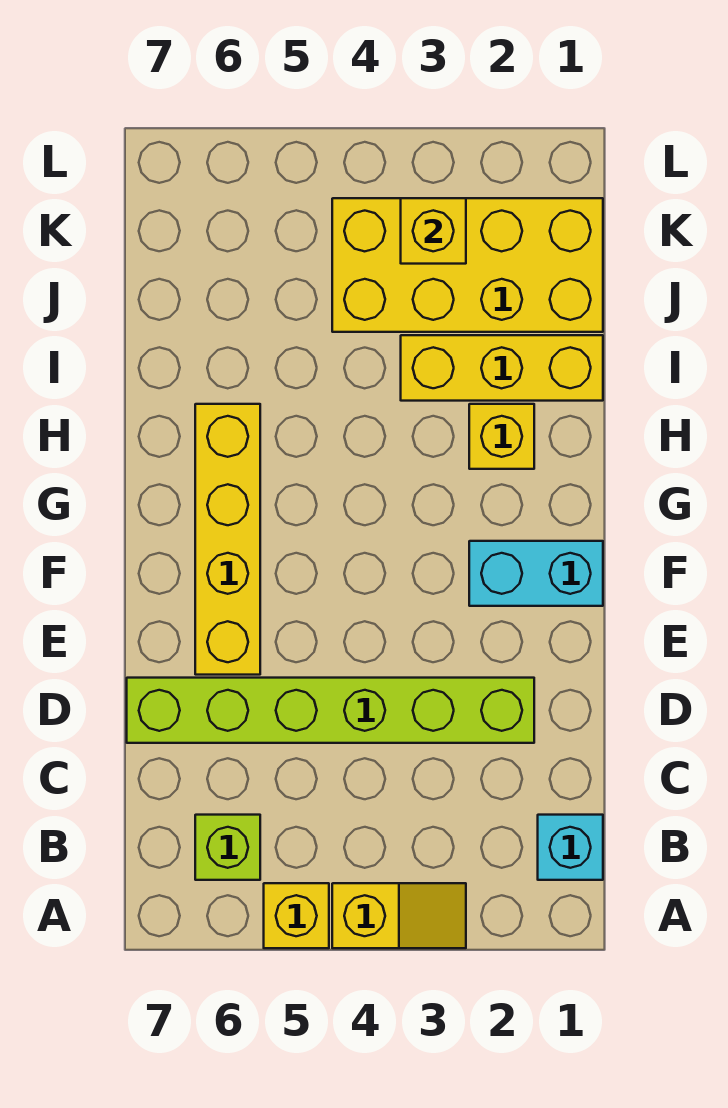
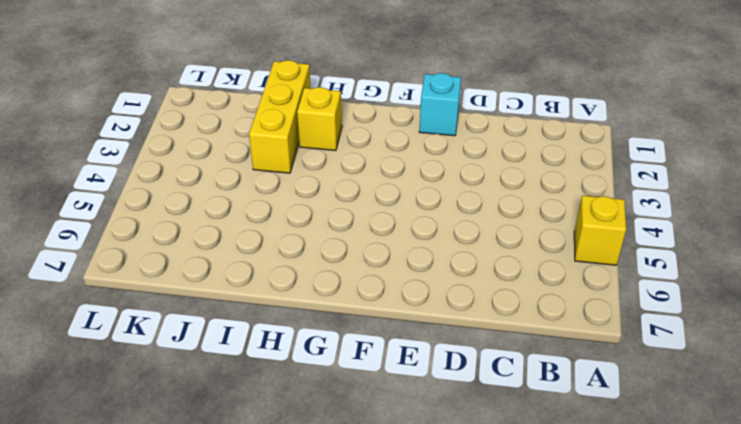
cyan 1x1 brick [419,73,461,136] -> cyan 1x1 brick moved to [538,815,603,880]
none -> yellow 1x2 slope [332,883,466,948]
none -> lime 1x1 brick [195,815,260,880]

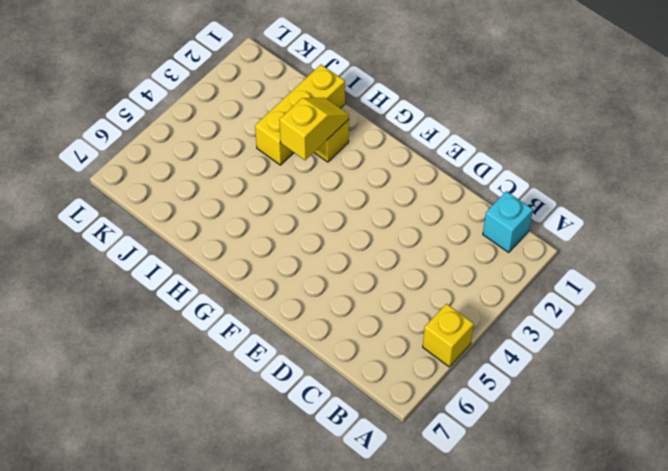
yellow 1x2 slope [279,98,349,160] -> yellow 1x2 slope moved to [332,883,466,948]
none -> lime 1x1 brick [195,815,260,880]
none -> lime 1x6 brick [127,678,534,743]

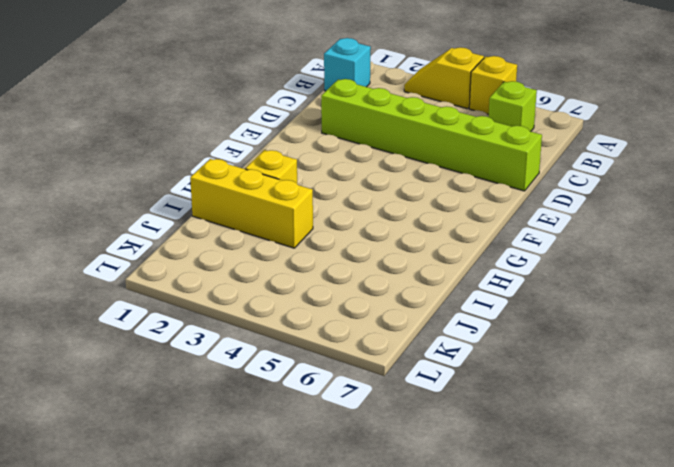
none -> yellow 1x4 brick [195,404,260,675]
none -> cyan 1x2 brick [469,541,603,606]

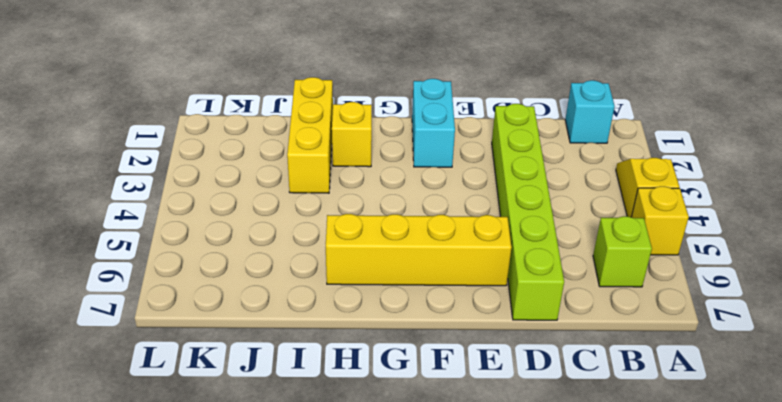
none -> yellow 2x4 brick [332,198,603,332]
none -> yellow 1x1 brick [401,198,466,264]

